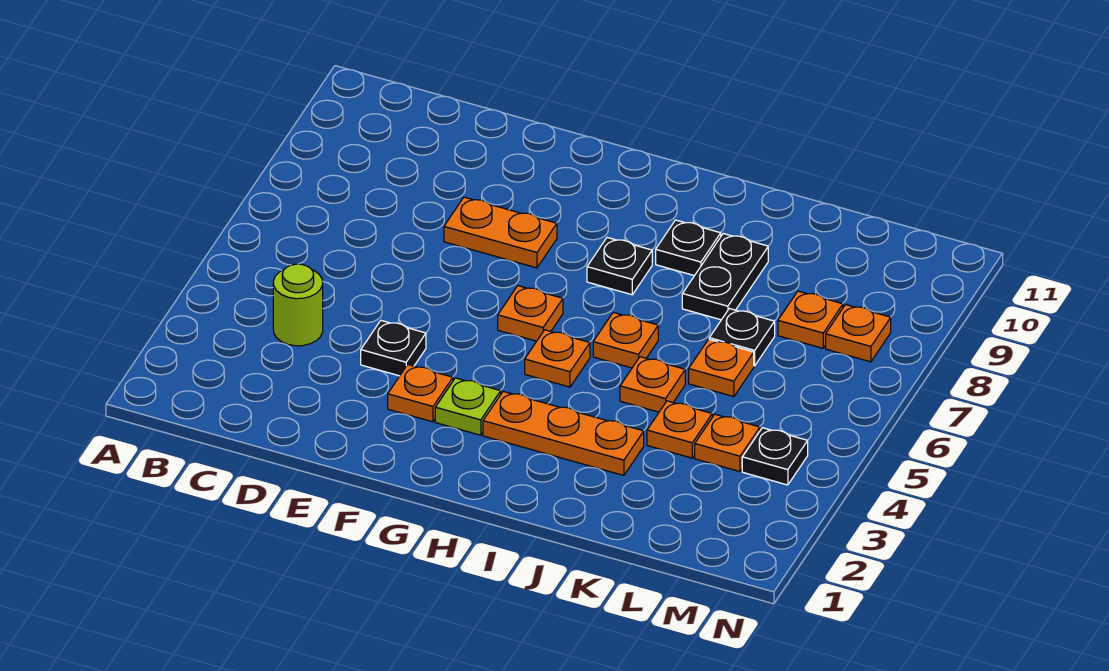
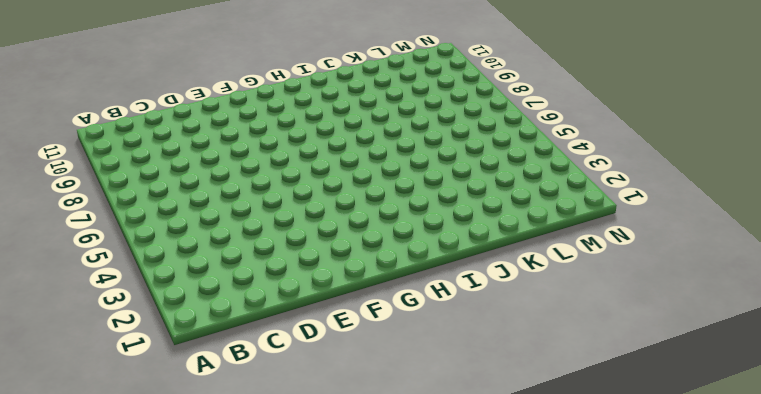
none -> lime 1x1 round brick [273,264,323,346]
none -> black 1x1 plate [361,321,426,376]
none -> orange 1x2 plate [444,197,557,268]

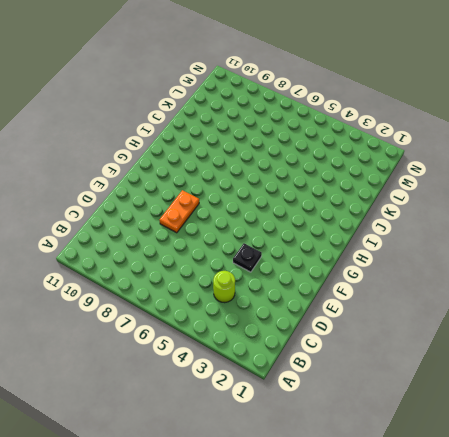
none -> orange 1x1 plate [388,365,453,422]
none -> lime 1x1 plate [435,378,501,435]
none -> orange 1x1 plate [498,286,563,341]

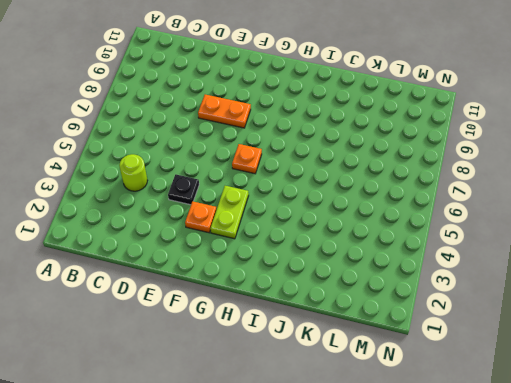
lime 1x2 plate [210,186,249,239] -> lime 1x1 plate [435,378,501,435]
none -> orange 1x3 plate [483,391,644,476]
none -> orange 1x1 plate [525,330,590,387]
none -> black 1x1 plate [587,238,652,295]

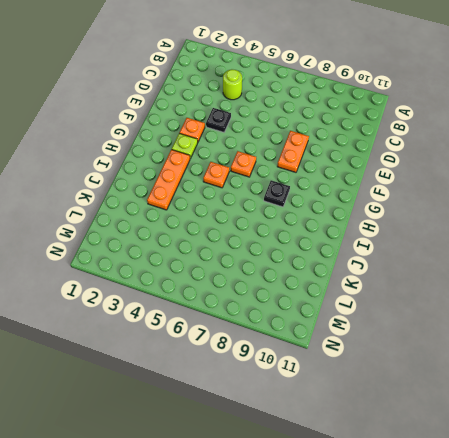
none -> orange 1x1 plate [593,313,658,368]
none -> black 1x1 plate [656,220,721,276]
none -> orange 1x1 plate [620,357,685,412]

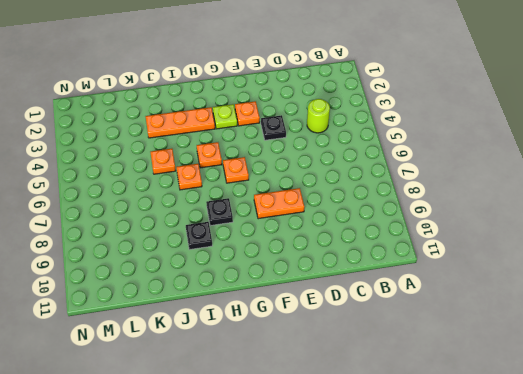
none -> black 1x2 plate [682,234,768,320]
none -> orange 1x1 plate [647,401,712,458]
none -> orange 1x1 plate [689,339,754,397]

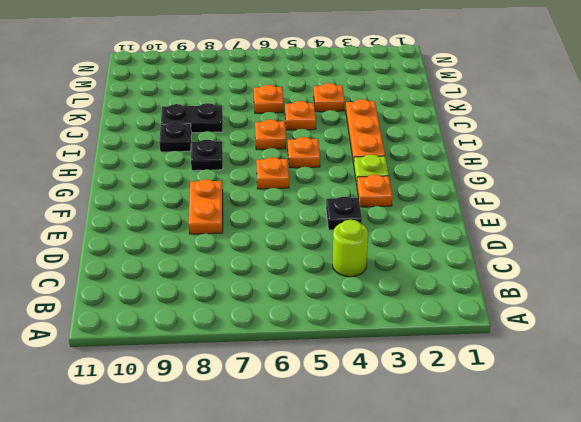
none -> black 1x1 plate [709,308,775,366]
none -> orange 1x1 plate [695,414,760,472]
none -> orange 1x1 plate [778,291,843,348]

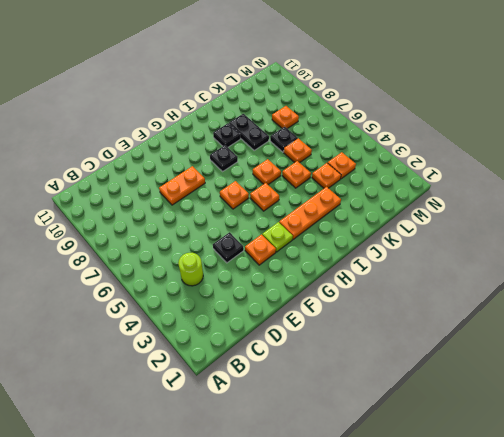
none -> black 1x1 plate [742,428,808,485]
none -> orange 1x1 plate [826,305,891,362]

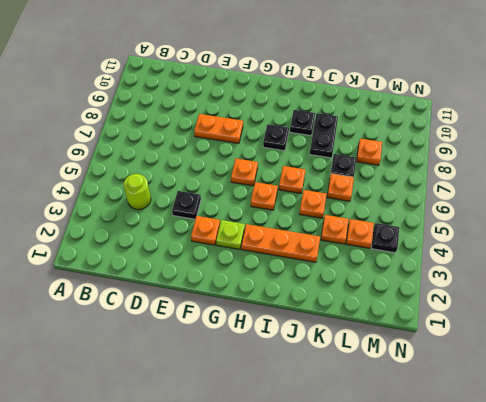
none -> orange 1x1 plate [826,305,891,362]

